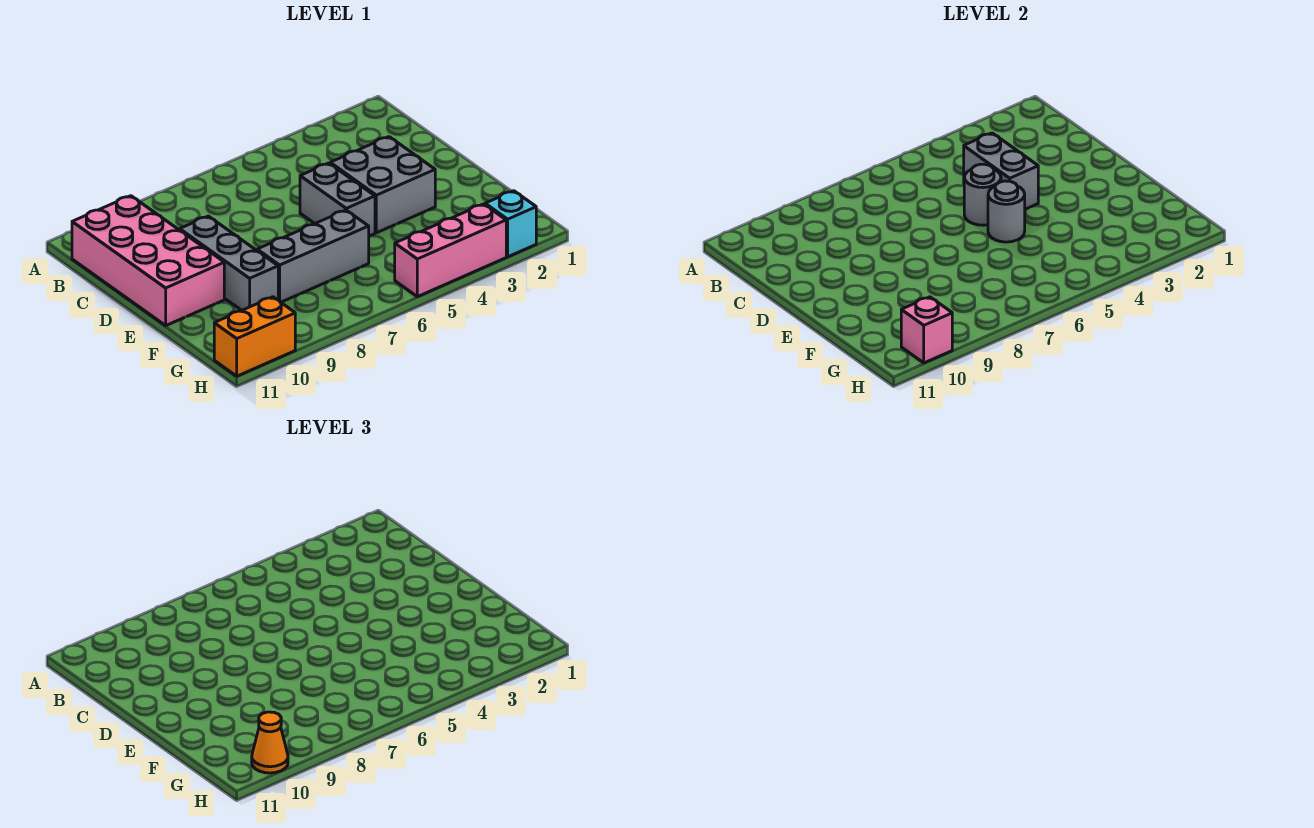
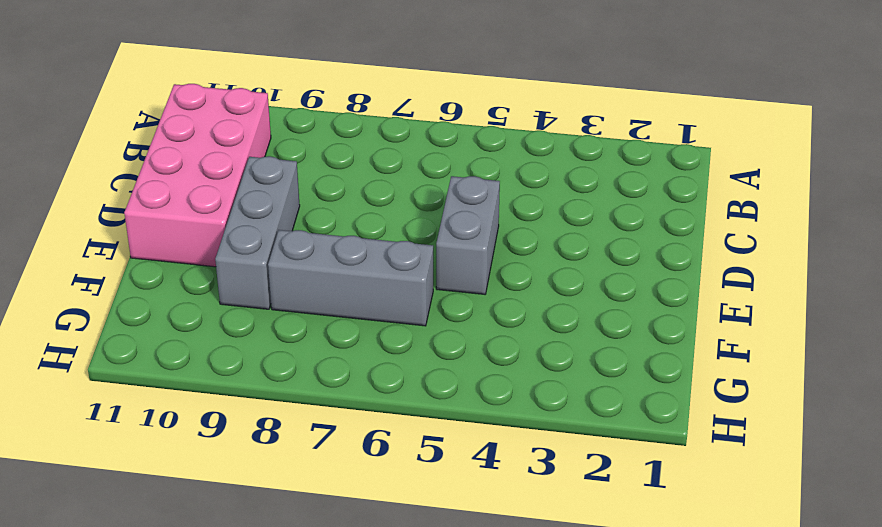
none -> grey 2x2 brick [330,137,435,233]
none -> cyan 1x1 brick [485,191,536,257]
none -> pink 1x3 brick [395,204,506,297]

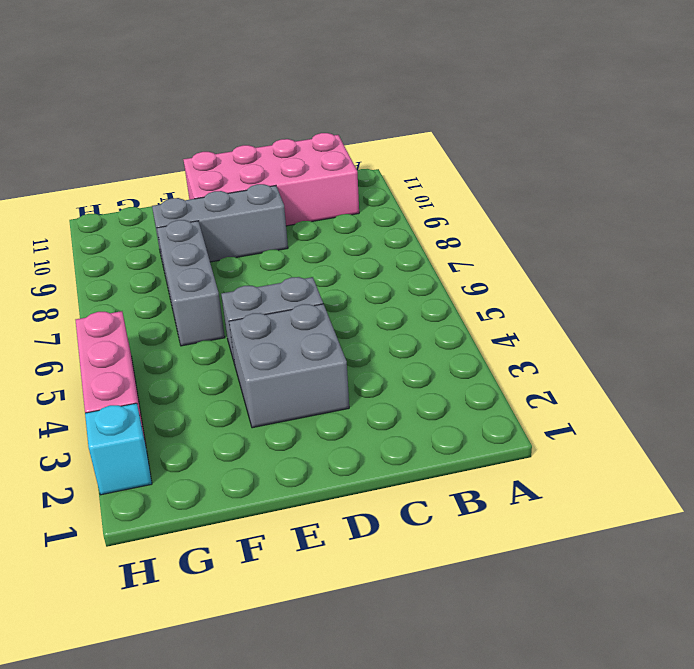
none -> orange 1x2 brick [214,297,295,376]
none -> grey 1x2 brick [964,133,1038,209]
none -> grey 1x1 round brick [964,164,1001,225]

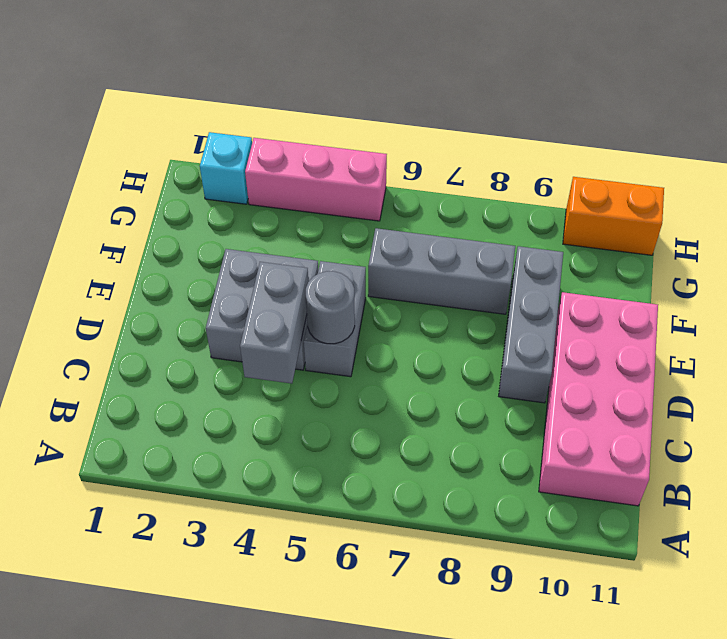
none -> grey 1x1 round brick [988,181,1025,242]
none -> pink 1x1 brick [901,297,952,363]
none -> orange 1x1 cone [252,712,288,773]

